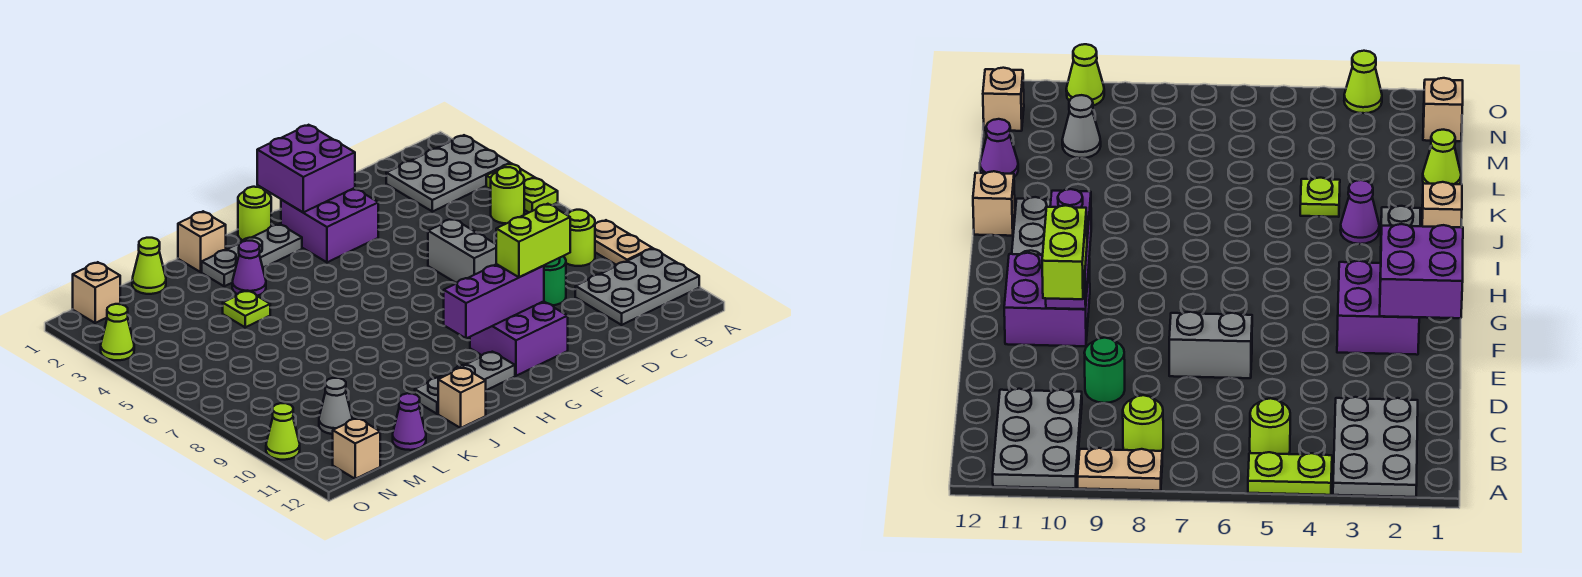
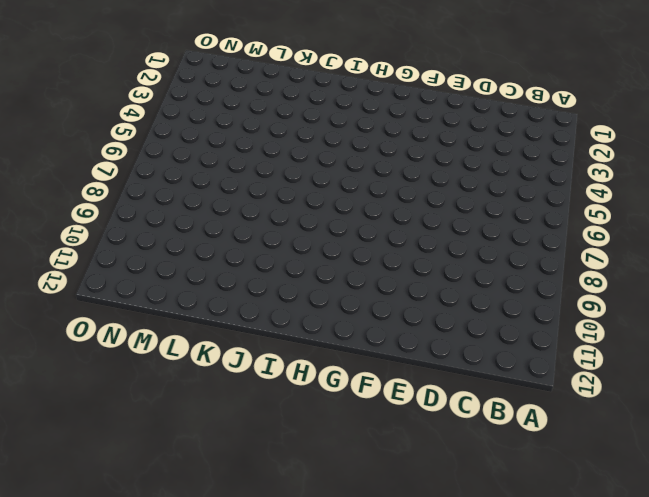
none -> grey 2x3 plate [386,135,510,212]
none -> lime 1x2 plate [486,163,558,212]
none -> tan 1x2 plate [595,220,652,265]

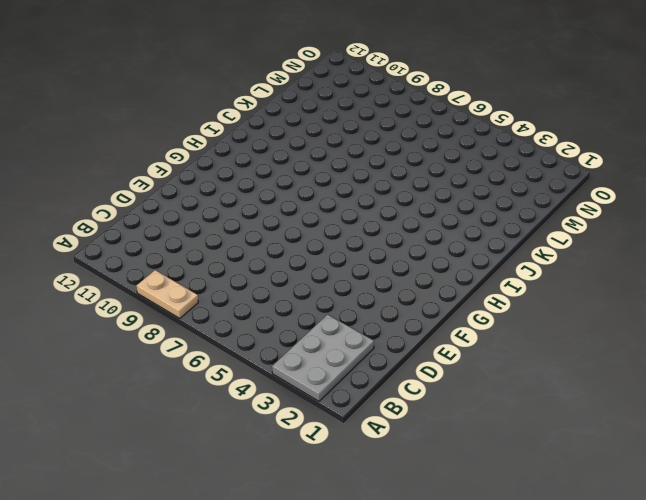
none -> lime 1x2 plate [486,163,558,212]
none -> grey 2x3 plate [575,248,699,325]
none -> lime 1x1 round brick [491,167,524,224]

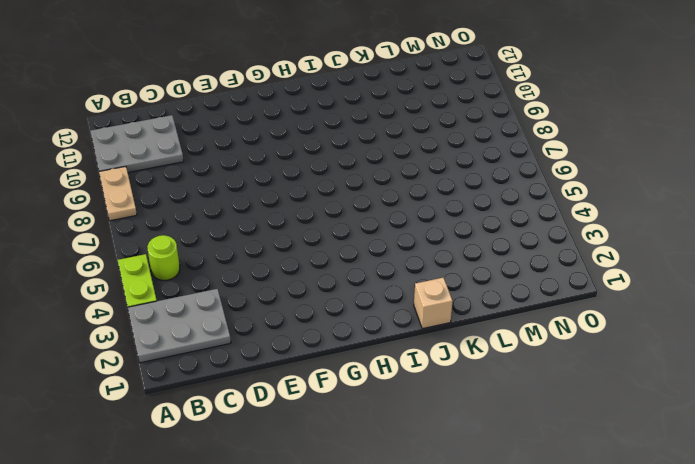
none -> lime 1x1 round brick [563,210,595,266]
none -> green 1x1 round brick [544,256,566,305]
none -> grey 1x2 brick [428,219,496,283]

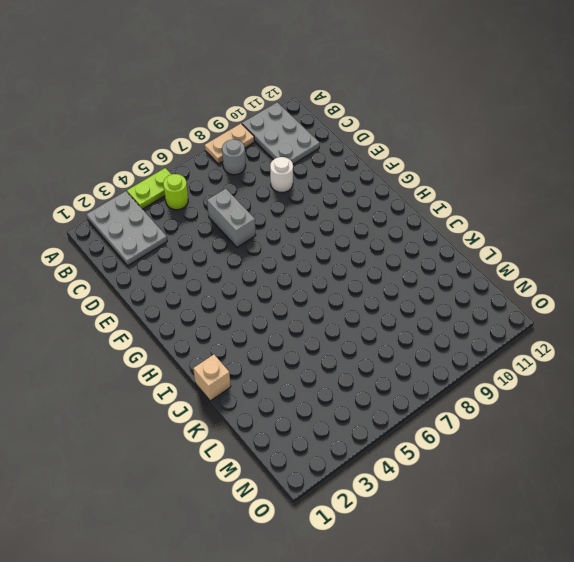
grey 1x1 round brick [222,139,246,175] -> lime 1x1 round brick [563,210,595,266]
grey 1x2 brick [207,189,256,247] -> grey 1x2 brick turned to [428,219,496,283]
white 1x1 round brick [270,157,293,193] -> green 1x1 round brick [544,256,566,305]
none -> purple 2x2 brick [281,188,378,262]
none -> purple 2x2 brick [470,301,568,376]
none -> lime 1x1 round brick [238,187,271,241]

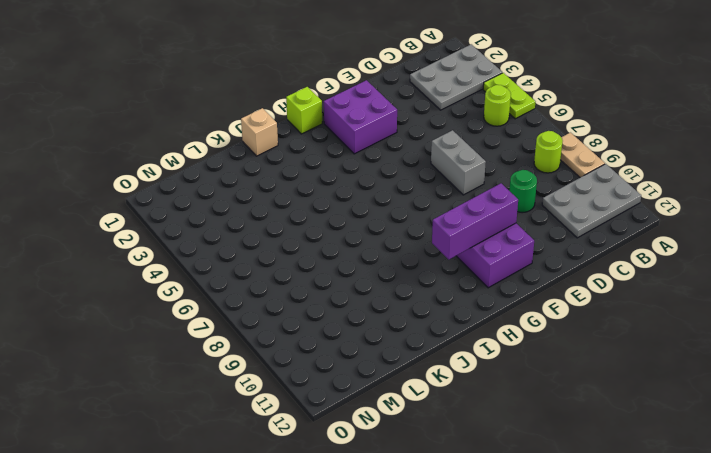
lime 1x1 brick [286,87,322,134] -> lime 1x1 round brick [238,187,271,241]
none -> grey 1x3 plate [202,224,302,286]
none -> grey 1x3 plate [415,352,515,414]
none -> purple 1x1 cone [232,241,266,296]

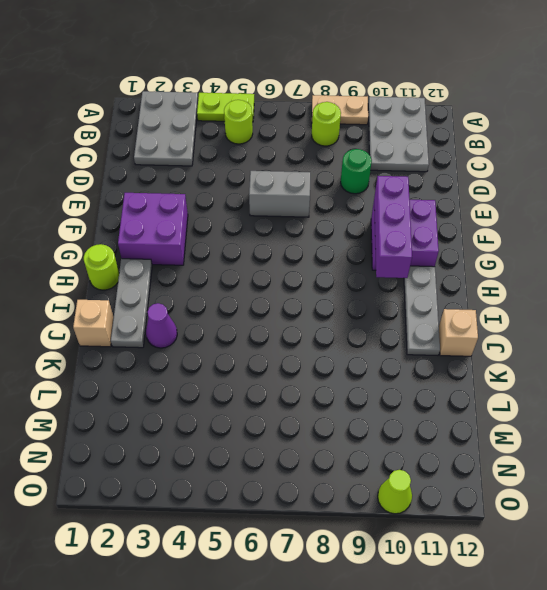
none -> lime 1x1 plate [223,291,270,327]
none -> lime 1x1 cone [132,238,166,294]
none -> purple 1x1 cone [393,393,426,450]

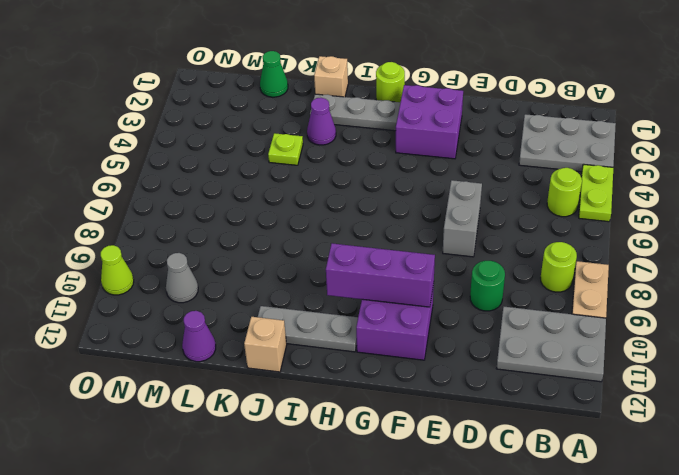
green 1x1 cone [260,51,288,97] -> lime 1x1 cone [132,238,166,294]
none -> tan 1x1 brick [73,262,120,323]
none -> tan 1x1 brick [333,418,380,479]
none -> lime 1x1 cone [101,304,134,360]

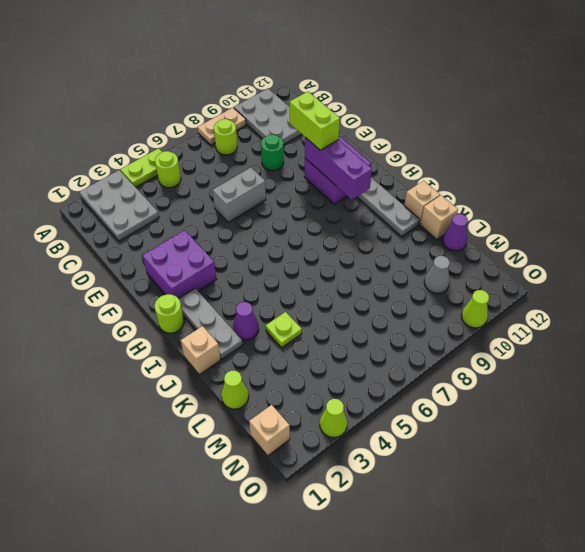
tan 1x1 brick [420,195,458,239] -> tan 1x1 brick moved to [333,418,380,479]
none -> purple 2x2 brick [257,125,355,212]

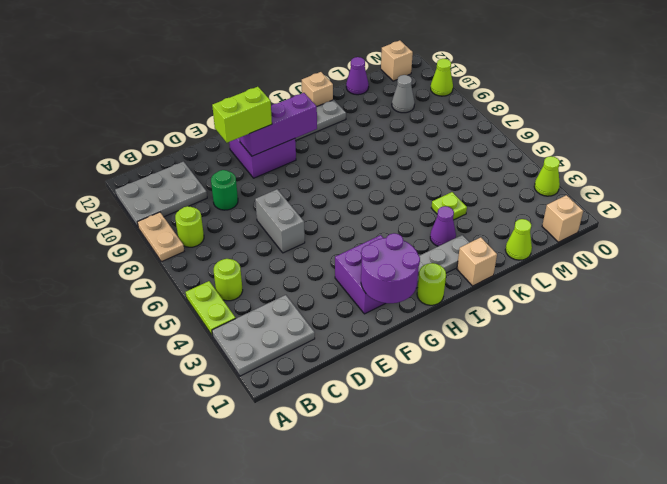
purple 2x2 round brick [361,233,420,303] -> purple 2x2 brick [257,125,355,212]

